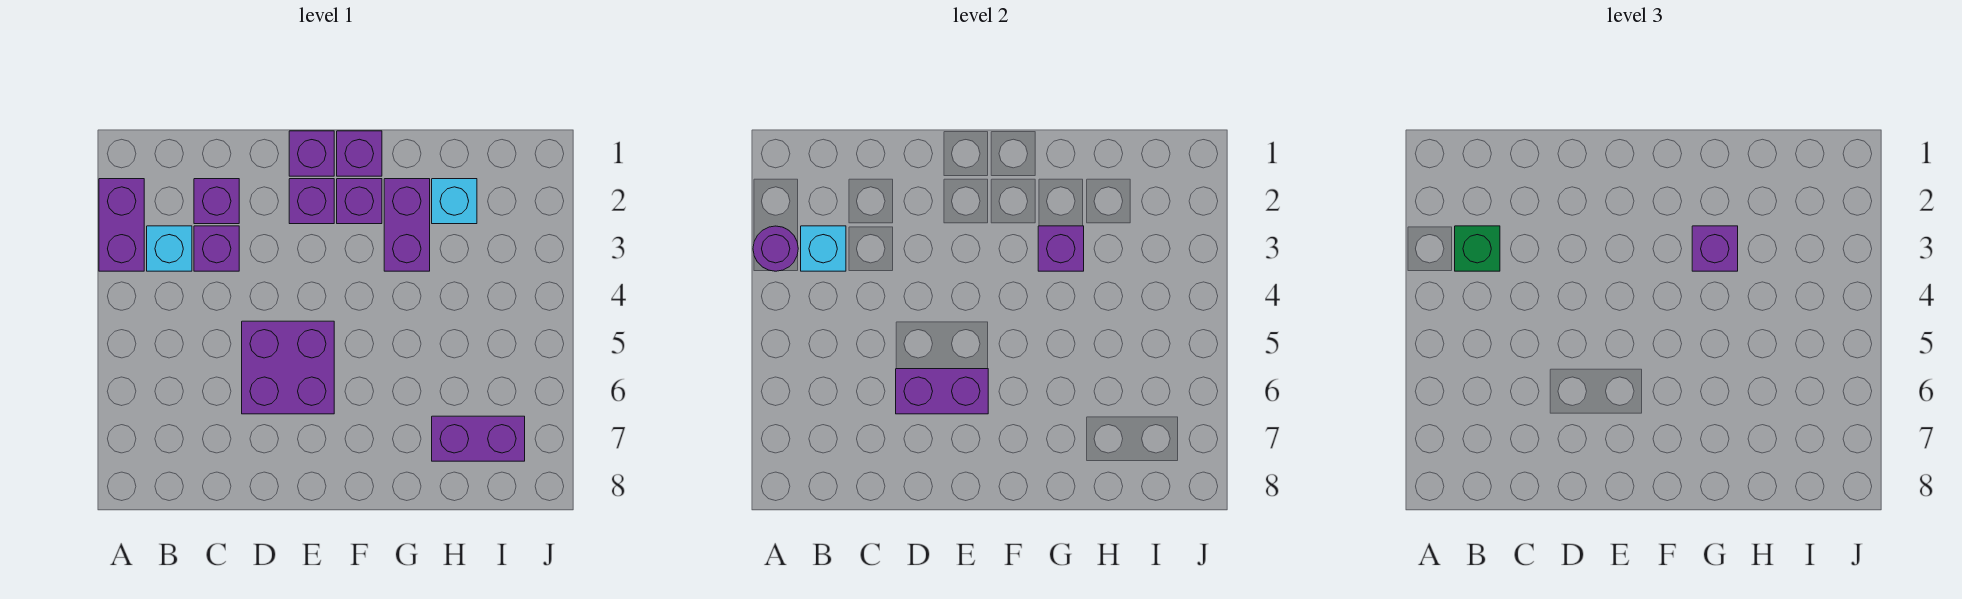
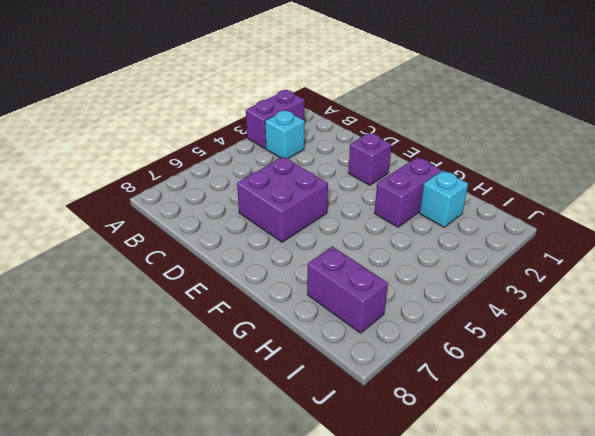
none -> purple 1x1 brick [194,179,239,224]
none -> purple 1x1 brick [194,226,239,271]
none -> purple 1x1 brick [289,131,334,176]

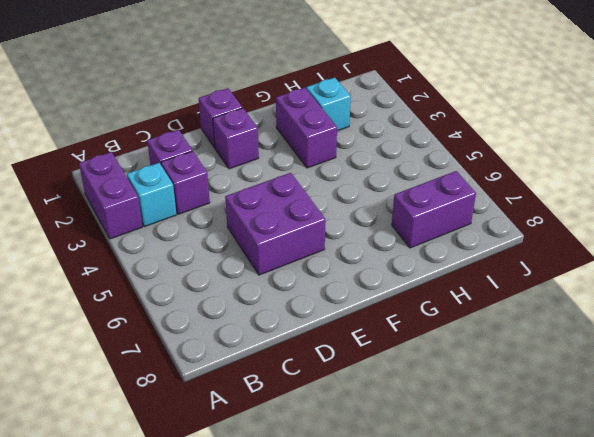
none -> purple 1x1 brick [337,131,382,176]
none -> purple 1x1 brick [337,179,382,224]
none -> purple 1x1 round brick [753,226,798,271]

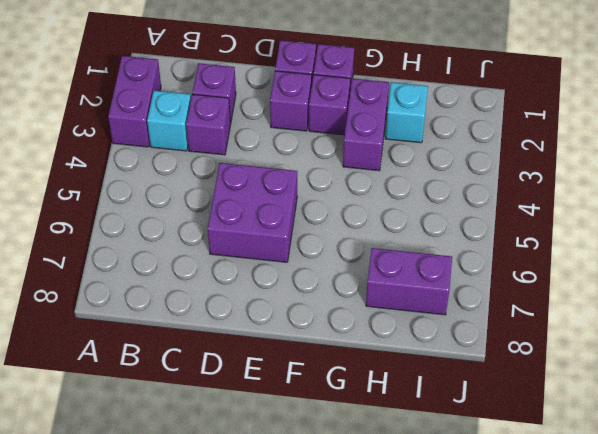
none -> purple 1x1 round brick [753,226,798,271]
none -> cyan 1x1 brick [801,226,846,271]
none -> purple 1x2 brick [896,369,988,414]

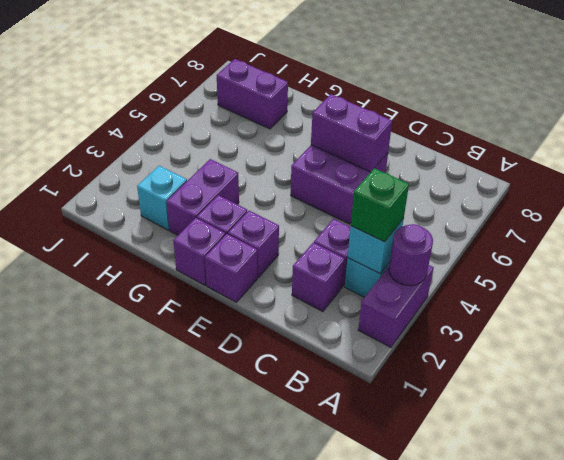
none -> purple 1x1 brick [1038,226,1084,271]
none -> purple 1x1 brick [1692,226,1738,271]

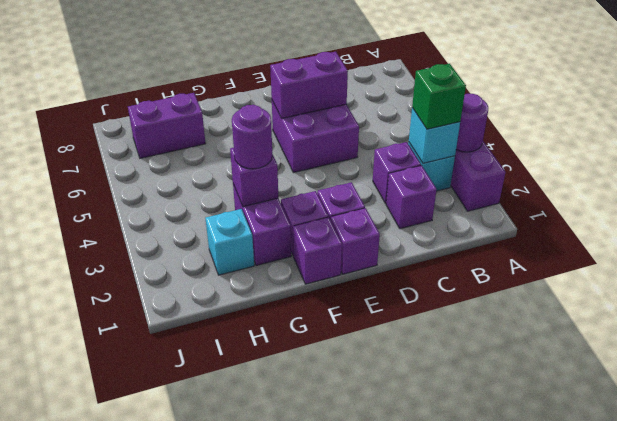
purple 1x1 round brick [232,105,272,169] -> purple 1x1 brick [1692,226,1738,271]

